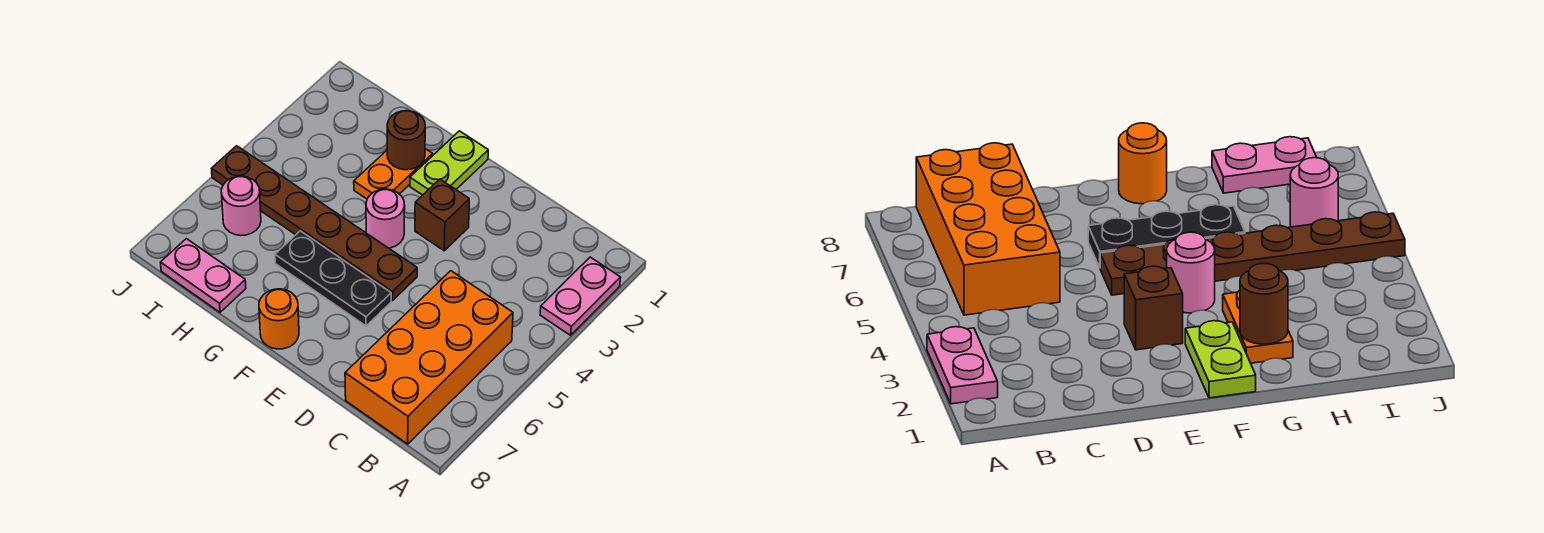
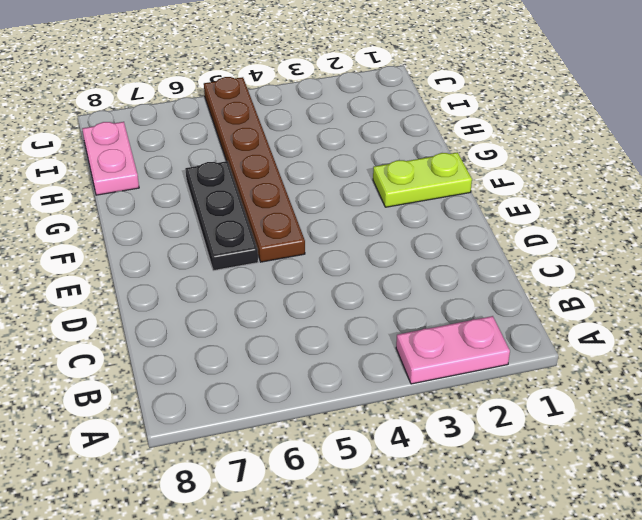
none -> orange 2x4 brick [345,271,513,444]
none -> brown 1x1 brick [415,179,469,251]
none -> pink 1x1 round brick [366,189,405,248]

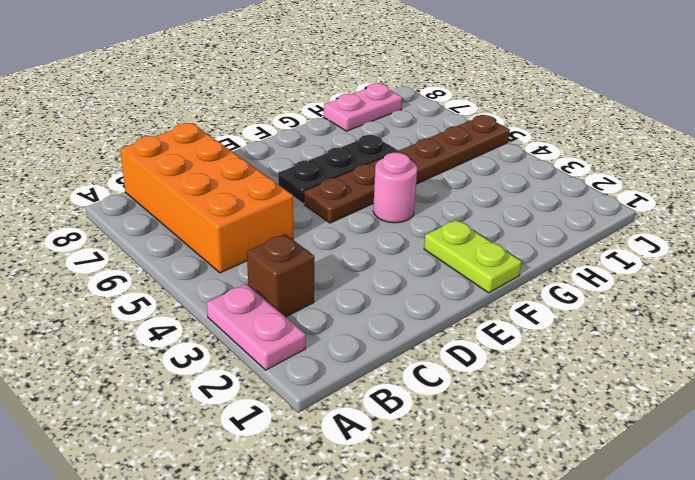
brown 1x1 brick [247,234,314,317] -> brown 1x1 brick moved to [415,179,469,251]
none -> orange 1x1 round brick [259,289,299,349]
none -> orange 1x2 plate [354,149,433,199]
none -> pink 1x1 round brick [221,176,261,236]

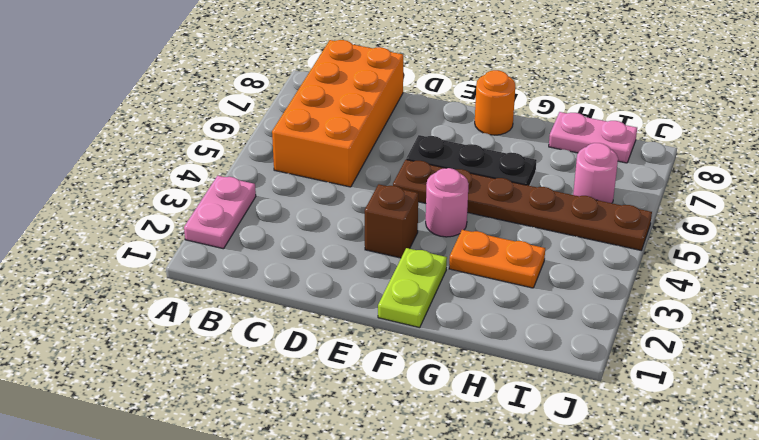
orange 1x2 plate [449,230,545,288] -> orange 1x2 plate turned to [354,149,433,199]
none -> brown 1x1 round brick [387,111,425,170]

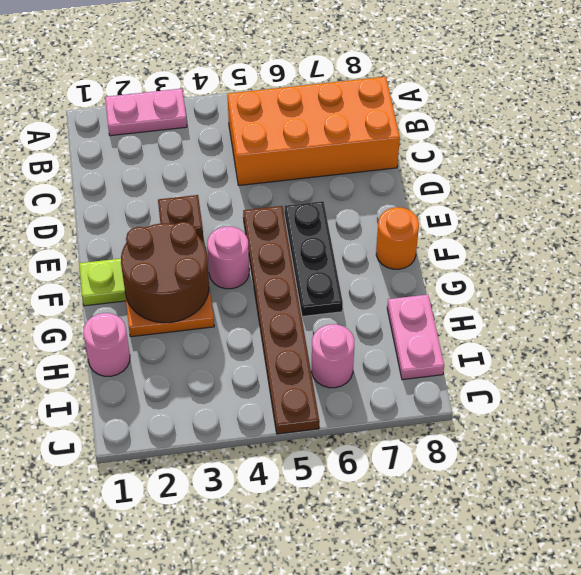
brown 2x2 round brick [121,222,209,323] -> brown 1x1 round brick [387,111,425,170]
pink 1x1 round brick [83,313,130,376] -> none

